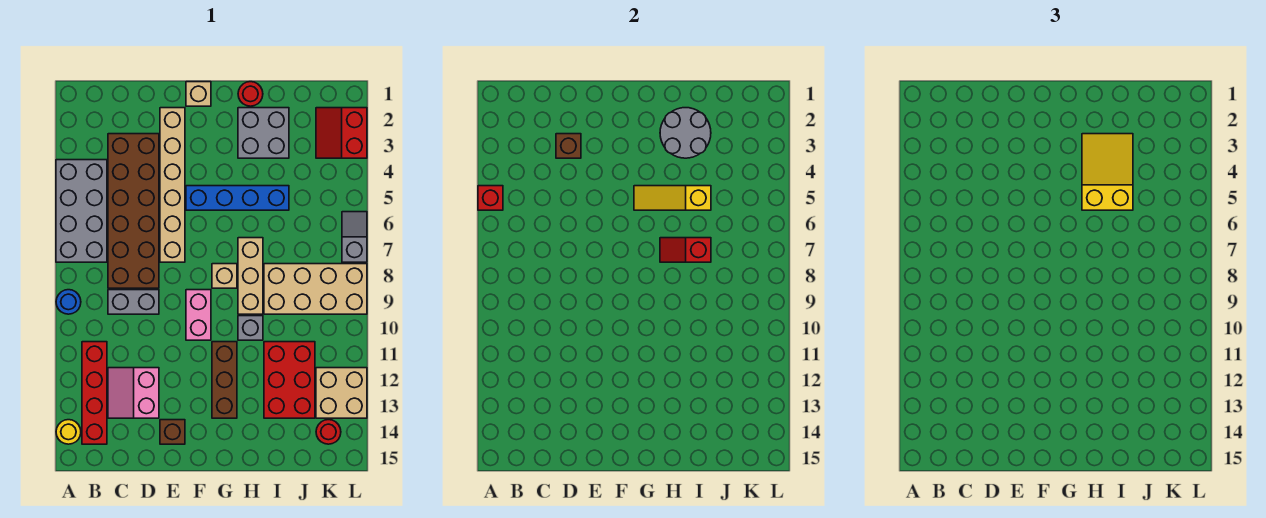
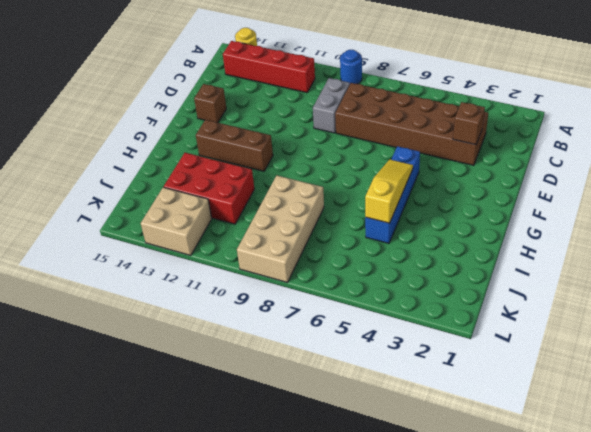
none -> grey 2x4 brick [56,160,107,262]
none -> pink 2x2 slope [108,368,159,418]
none -> tan 1x6 brick [160,108,185,262]
none -> tan 1x1 brick [186,82,211,106]

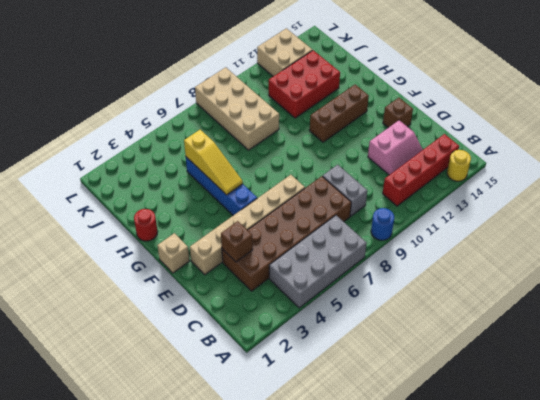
none -> pink 1x2 brick [186,290,211,340]
none -> tan 1x1 brick [212,264,237,288]
none -> grey 2x2 brick [238,108,289,158]
none -> tan 1x3 brick [238,238,263,314]

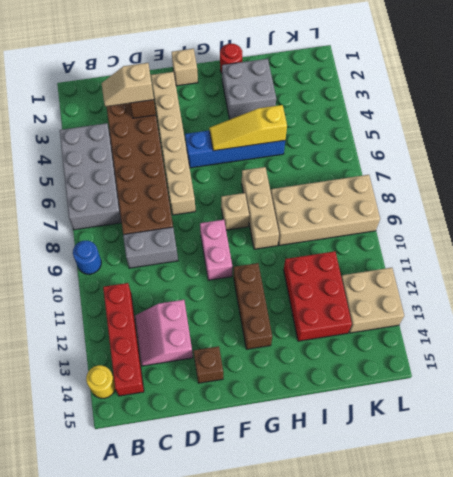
tan 1x2 slope [102,63,154,106] -> none
none -> grey 1x1 brick [238,316,263,340]
none -> red 2x2 slope [316,108,367,158]
none -> red 1x1 round brick [316,420,341,444]
none -> grey 1x2 slope [342,212,367,262]

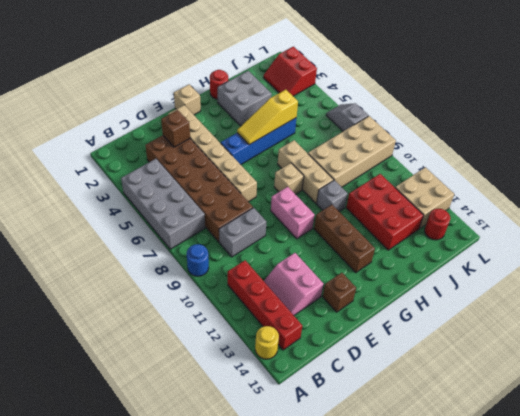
none -> red 1x1 brick [478,186,503,210]
none -> grey 2x2 round brick [660,108,711,158]
none -> red 1x2 slope [660,238,711,262]
none -> yellow 2x3 slope [1082,134,1133,210]

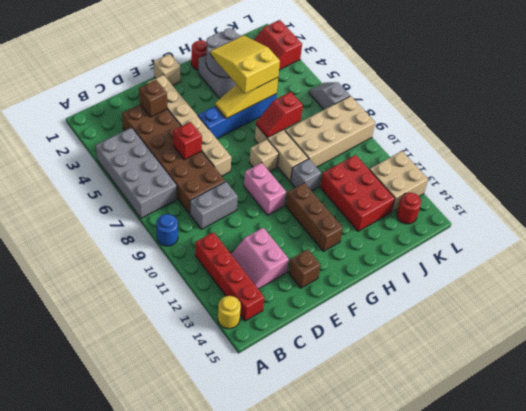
red 1x1 brick [173,122,202,160] -> red 1x1 brick moved to [478,186,503,210]

